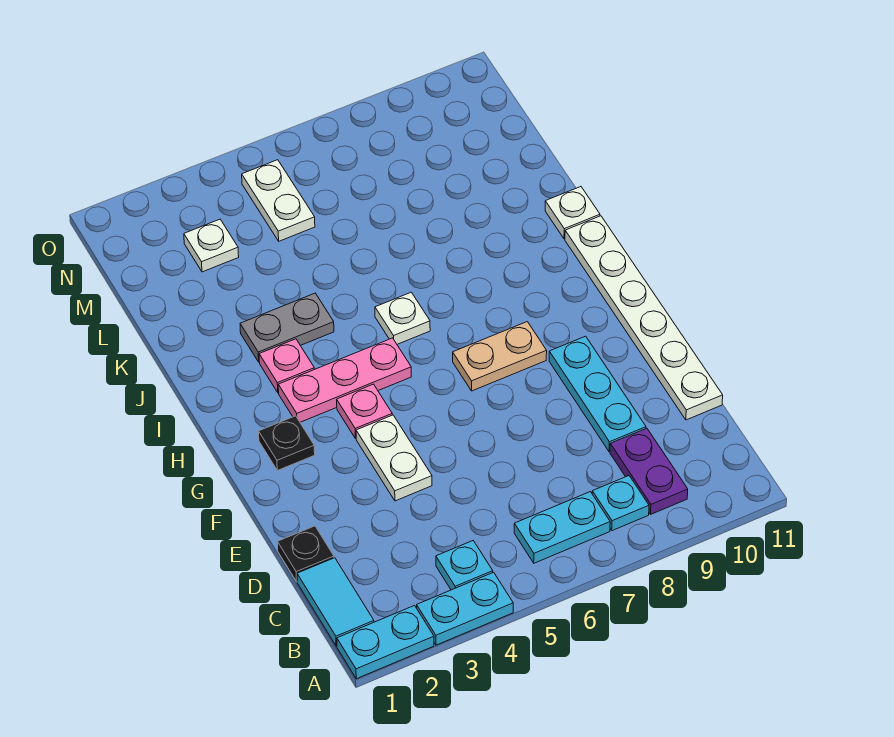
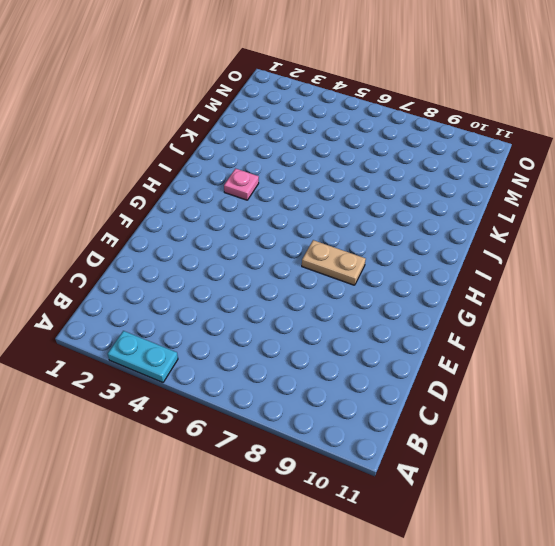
none -> cyan 1x2 plate [337,606,434,679]
none -> cyan 1x2 tile [297,558,374,646]
none -> cyan 1x1 plate [436,541,493,590]

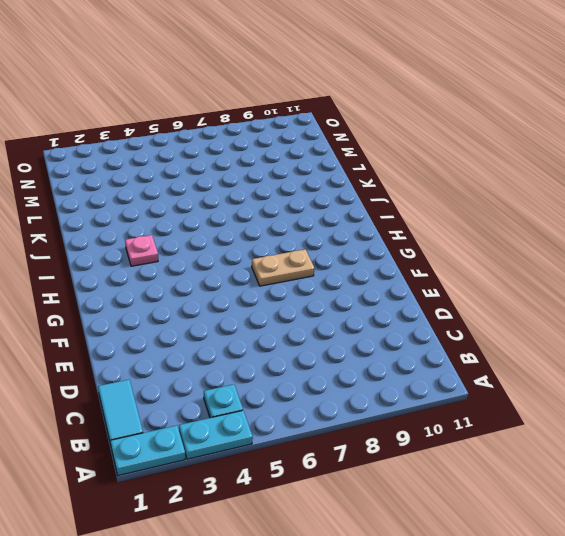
none -> cyan 1x2 plate [514,492,610,563]
none -> cyan 1x1 plate [592,476,649,531]
none -> purple 1x2 plate [610,428,688,514]

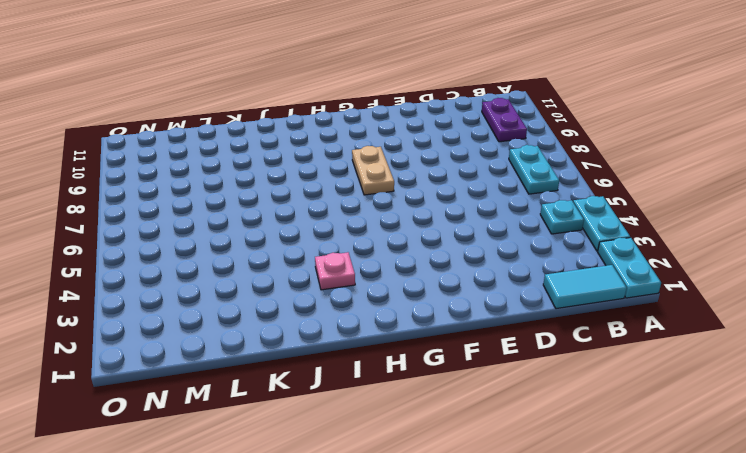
purple 1x2 plate [482,98,527,142] -> purple 1x2 plate turned to [610,428,688,514]
none -> cyan 1x1 plate [592,476,649,531]
none -> black 1x1 plate [278,526,334,582]
none -> cyan 1x3 plate [549,336,646,452]

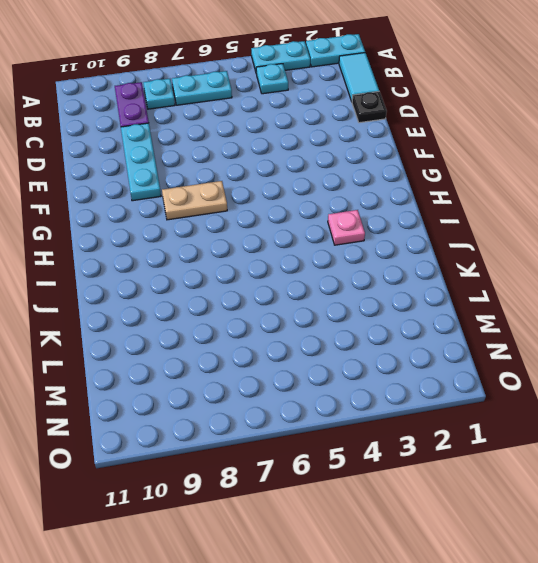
none -> white 1x6 plate [565,216,723,420]
none -> white 1x2 plate [356,415,432,501]
none -> black 1x1 plate [259,416,315,470]

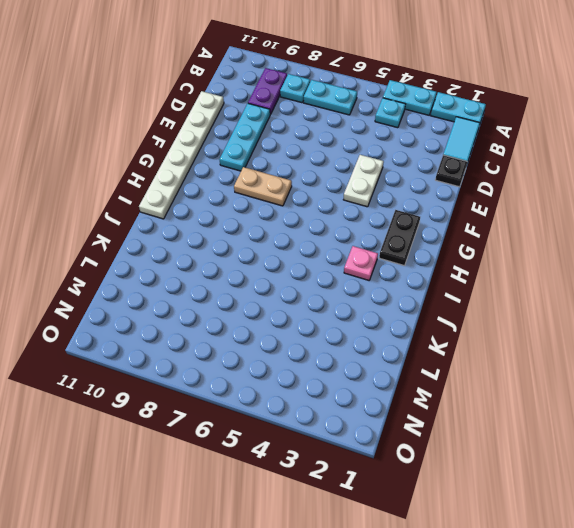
black 1x2 plate [379,210,420,266] -> black 1x1 plate [259,416,315,470]
none -> pink 1x1 plate [337,384,392,439]
none -> pink 1x3 plate [278,338,411,422]
none -> white 1x1 plate [375,292,430,344]

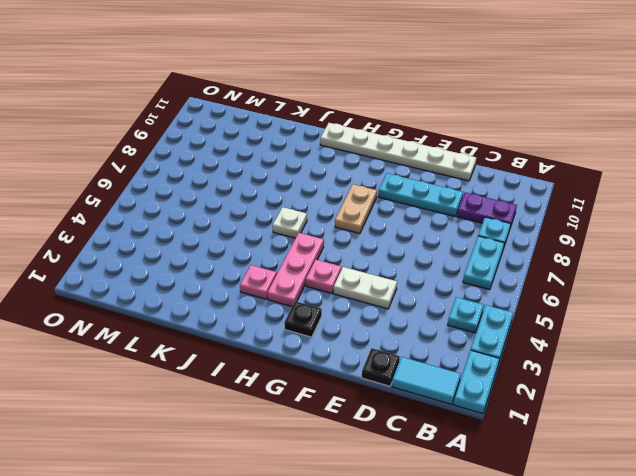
none -> grey 1x2 plate [240,293,334,362]
none -> white 1x1 plate [545,187,600,239]
none -> white 1x1 plate [184,219,239,272]

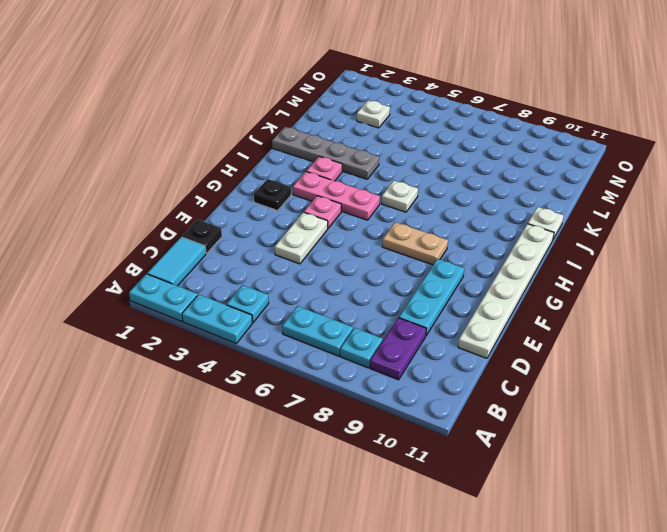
grey 1x4 plate [272,127,379,179] -> grey 1x2 plate [240,293,334,362]
none -> white 1x2 plate [242,160,315,241]

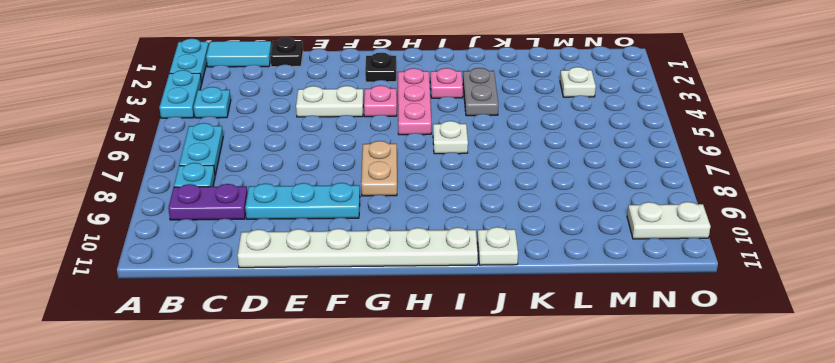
white 1x2 plate [627,202,711,239] -> white 1x2 plate moved to [242,160,315,241]

